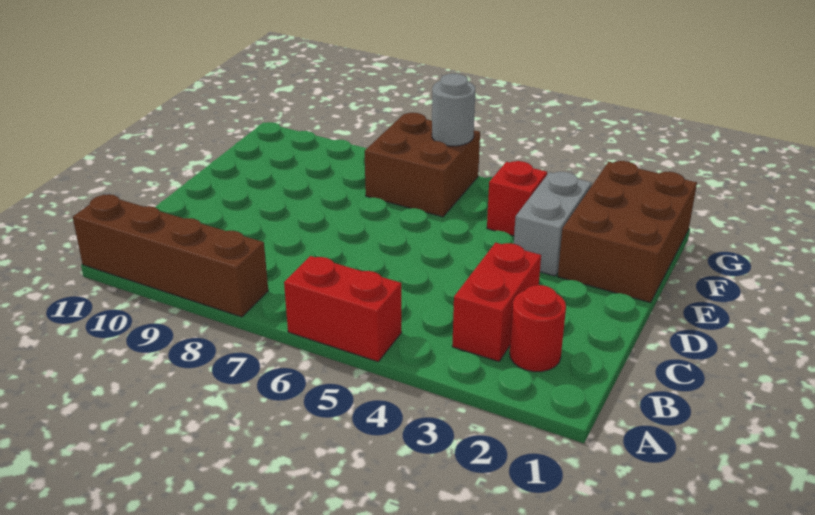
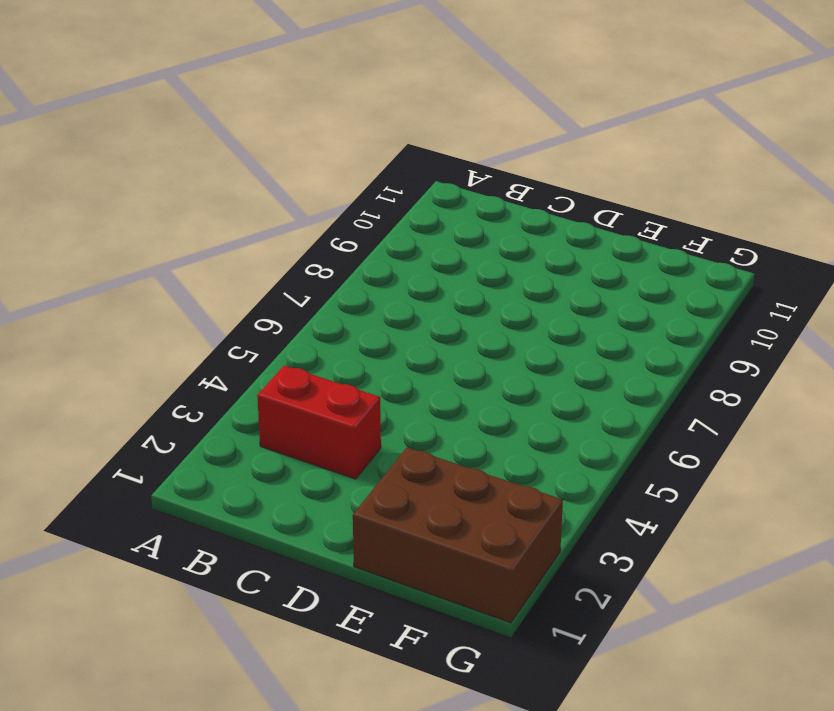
none -> red 1x2 brick [284,256,402,362]
none -> brown 1x4 brick [73,194,268,317]

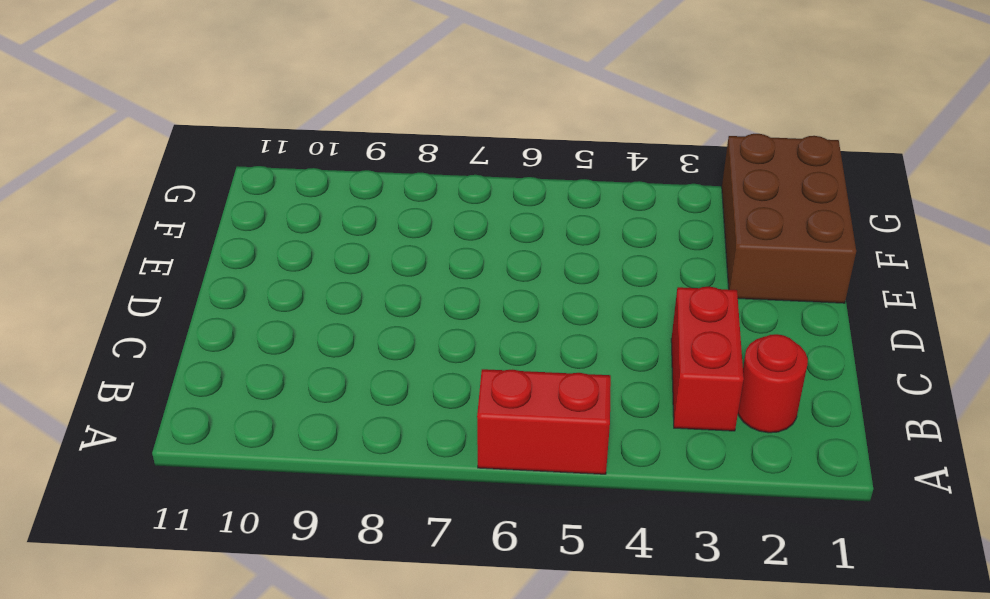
none -> brown 1x4 brick [73,194,268,317]
none -> grey 1x2 brick [514,172,592,276]

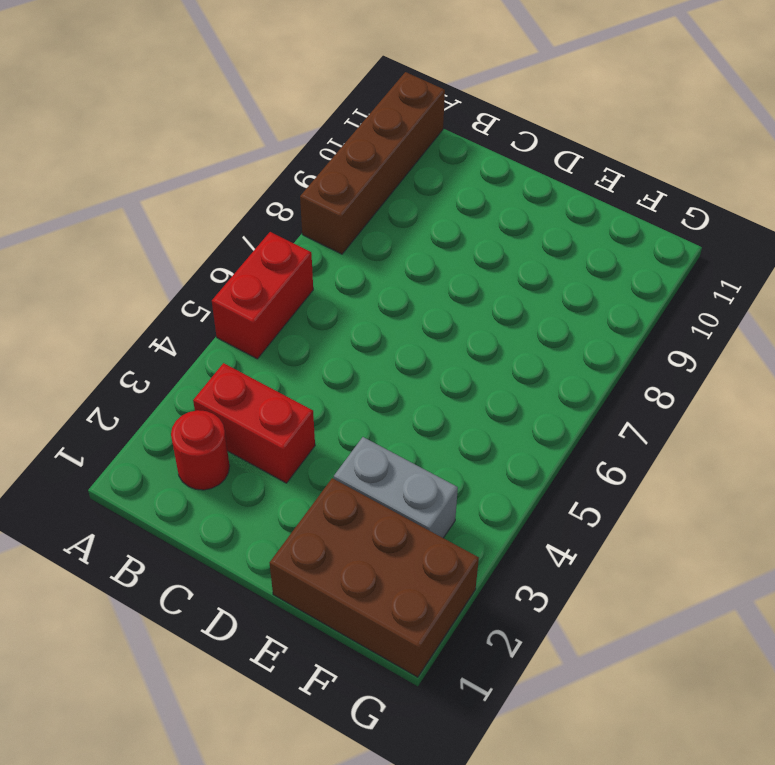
none -> red 1x1 brick [487,161,547,236]
none -> brown 2x2 brick [365,113,480,217]

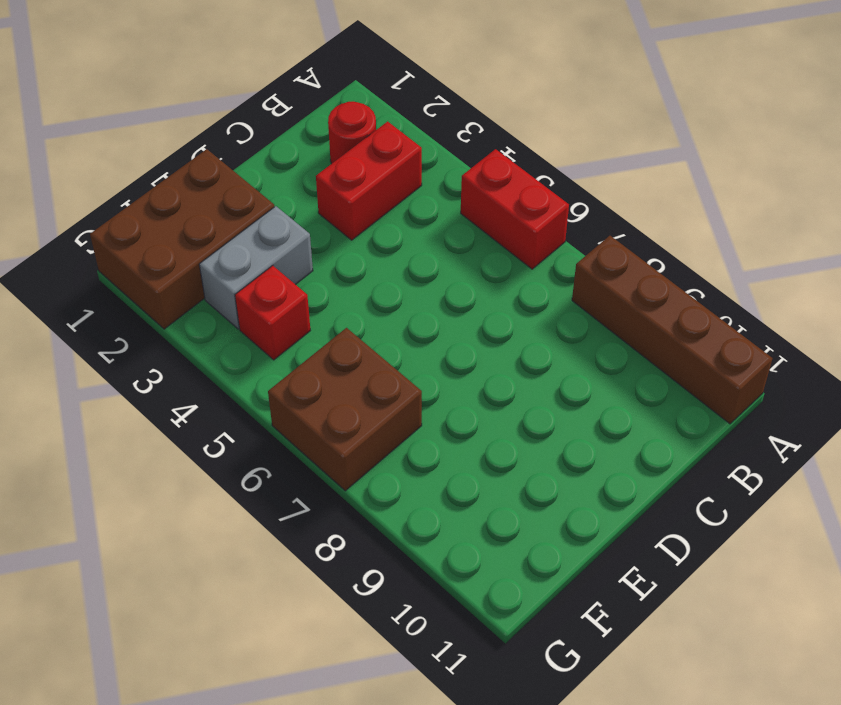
none -> grey 1x1 round brick [432,74,475,146]

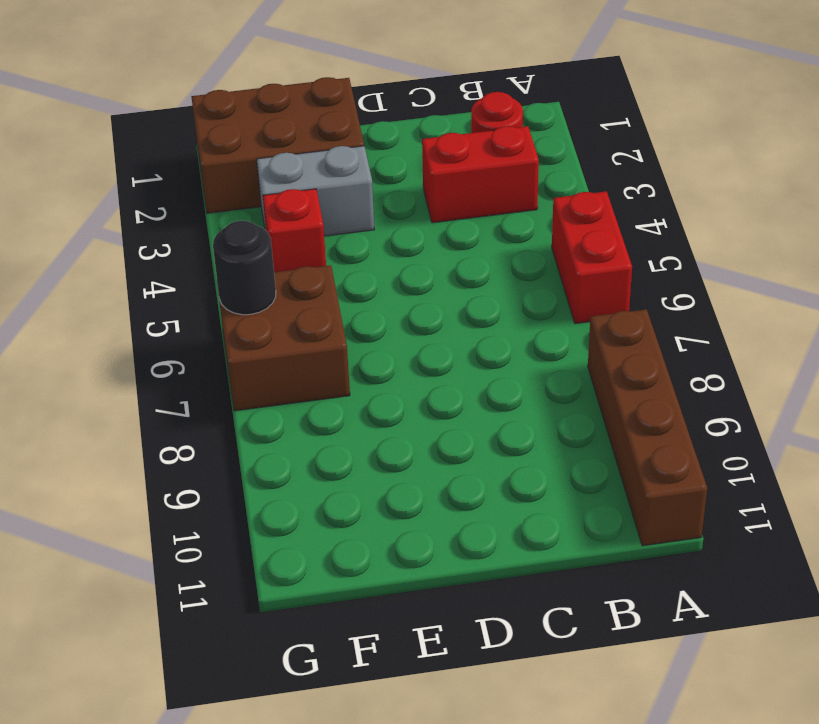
black 1x1 round brick [213,221,276,315] -> grey 1x1 round brick [432,74,475,146]

